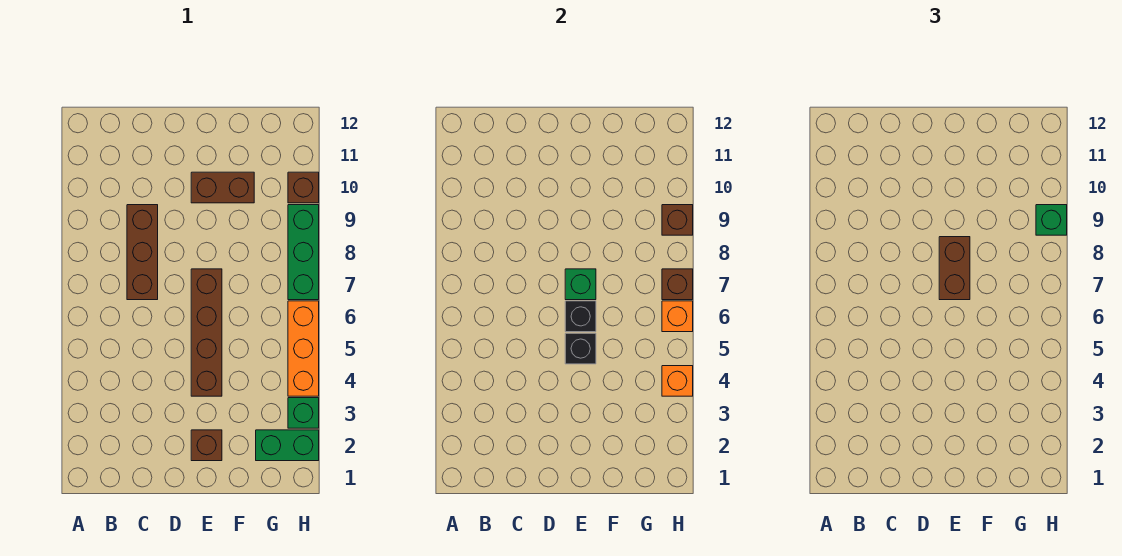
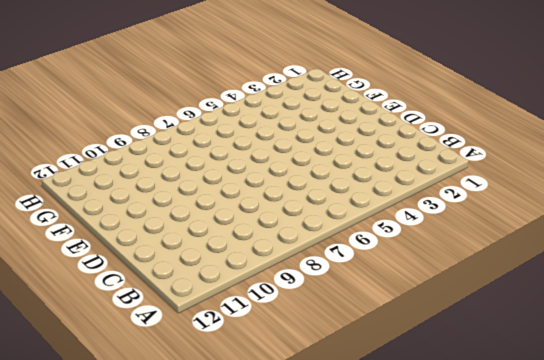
none -> brown 1x3 brick [127,205,158,300]
none -> brown 1x1 brick [191,430,222,461]
none -> brown 1x4 brick [191,269,222,396]

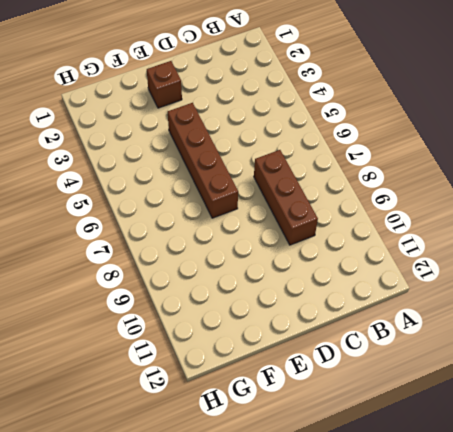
none -> brown 1x2 brick [191,172,254,203]
none -> green 1x2 brick [256,430,319,461]
none -> green 1x1 brick [288,398,319,428]

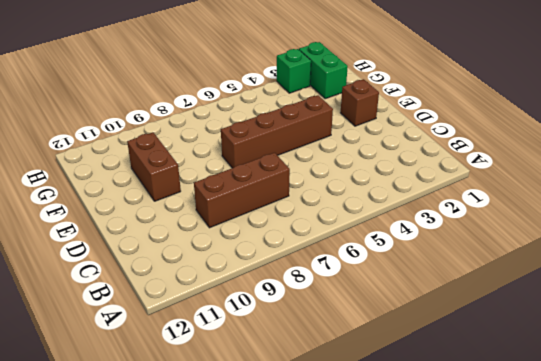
none -> orange 1x3 brick [288,301,319,396]
none -> green 1x3 brick [288,205,319,300]
none -> brown 1x1 brick [288,172,319,203]

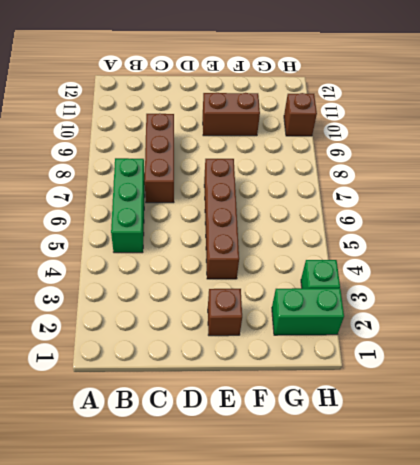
green 1x3 brick [111,158,145,253] -> green 1x3 brick moved to [288,205,319,300]
none -> orange 1x3 brick [288,301,319,396]
none -> black 1x1 brick [565,333,596,364]
none -> black 1x1 brick [565,301,596,332]

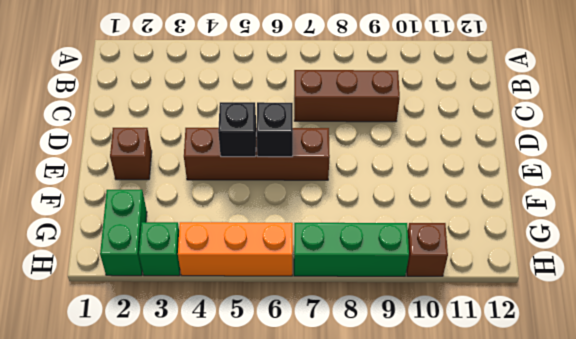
none -> brown 1x2 brick [191,172,254,203]
none -> green 1x1 brick [565,269,596,300]
none -> orange 1x1 brick [662,366,693,396]

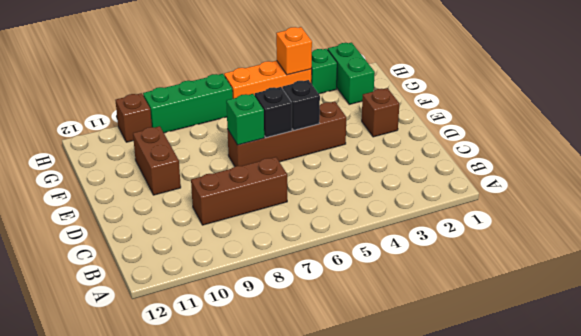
none -> orange 1x1 brick [662,301,693,332]
none -> brown 1x1 brick [662,269,693,300]
none -> brown 1x1 brick [662,205,693,235]

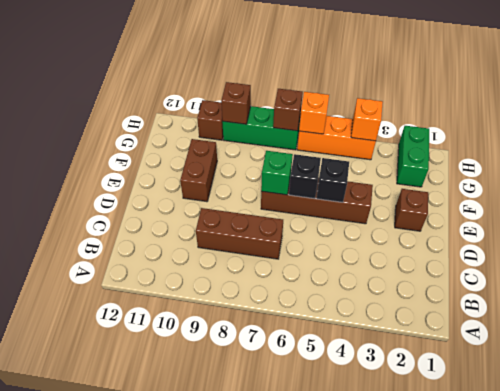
none -> green 1x1 brick [288,398,319,428]
none -> brown 1x2 brick [939,237,970,300]
none -> green 1x1 brick [1036,205,1067,235]

